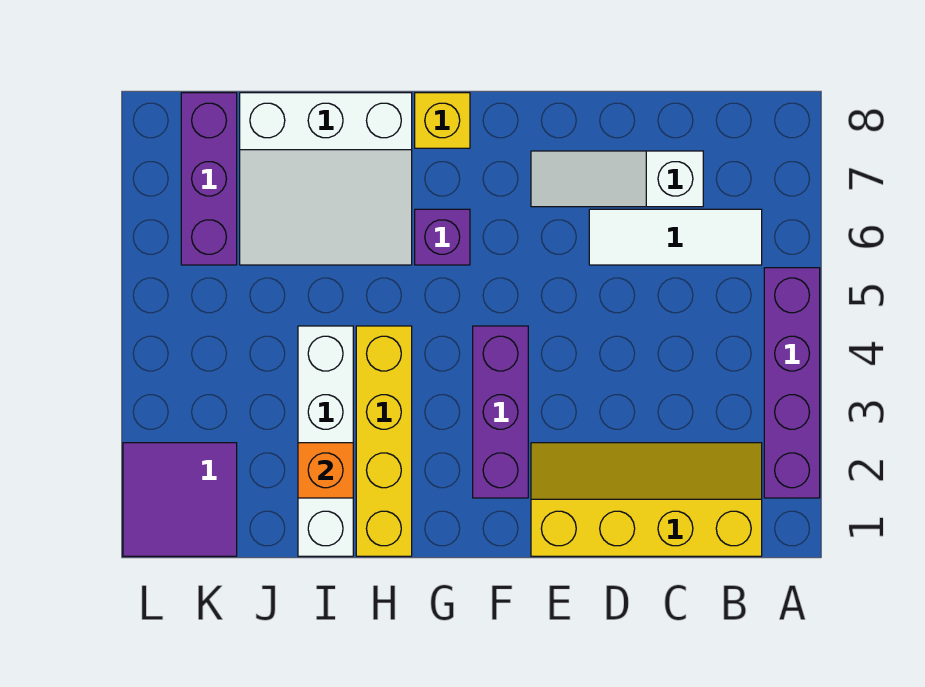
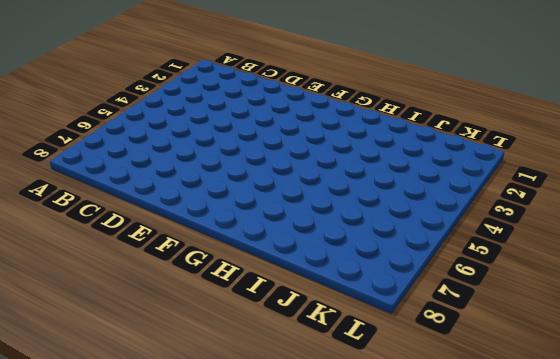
none -> purple 1x4 brick [764,268,820,498]
none -> yellow 2x4 slope [531,443,762,556]
none -> white 1x3 tile [589,209,762,265]

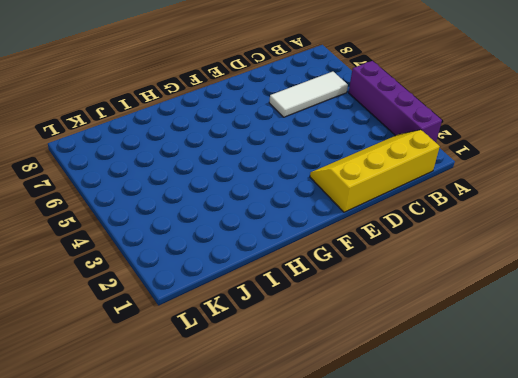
none -> white 1x3 slope [531,151,703,207]
none -> purple 1x3 brick [473,326,528,498]
none -> purple 1x1 brick [415,209,470,265]

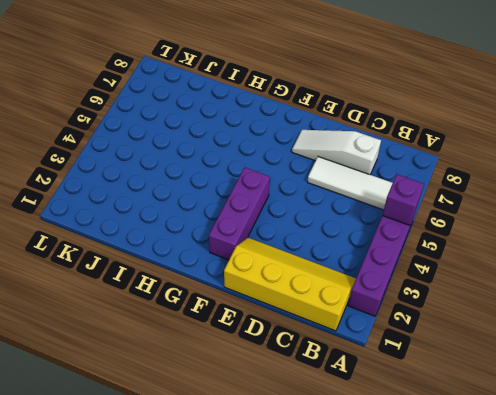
purple 1x1 brick [382,174,424,225] -> purple 1x1 brick moved to [415,209,470,265]
none -> yellow 1x1 brick [415,93,470,148]
none -> yellow 1x4 brick [356,326,412,556]
none -> white 3x3 slope [240,93,412,265]

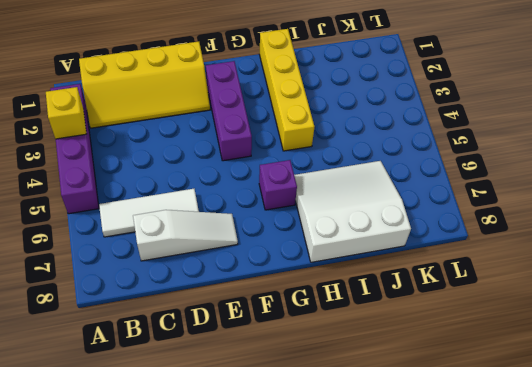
yellow 1x1 brick [46,87,86,139] -> yellow 1x1 brick moved to [415,93,470,148]
none -> white 1x4 brick [298,326,353,556]
none -> purple 2x2 tile [123,443,237,556]
none -> purple 1x3 brick [181,93,237,265]

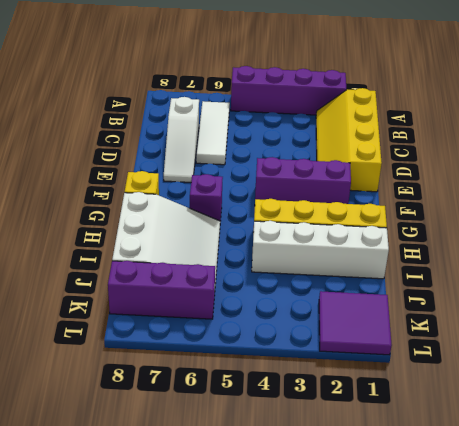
none -> orange 1x1 brick [298,443,353,498]

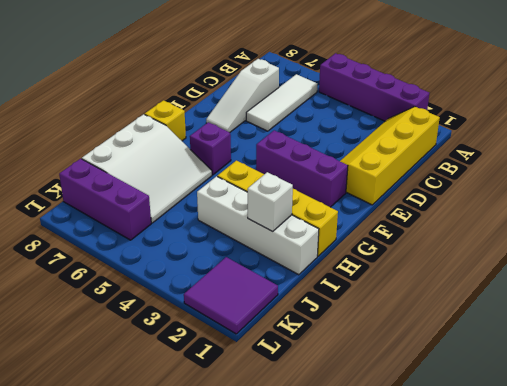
white 1x1 brick [248,172,293,232] -> orange 1x1 brick [298,443,353,498]

